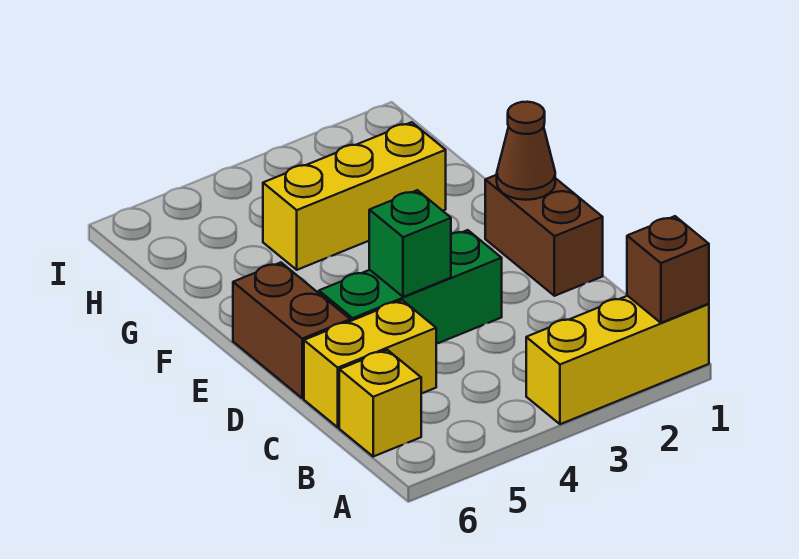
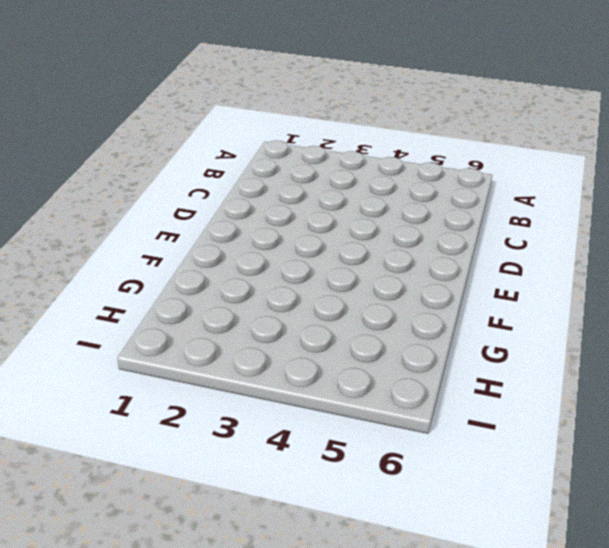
none -> yellow 1x3 brick [526,296,709,424]
none -> yellow 1x1 brick [339,350,421,456]

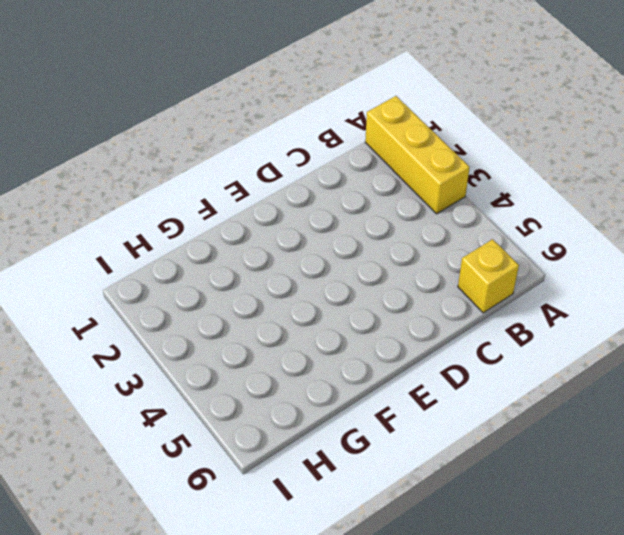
none -> yellow 1x2 brick [304,300,436,427]
none -> brown 1x2 brick [485,175,603,296]

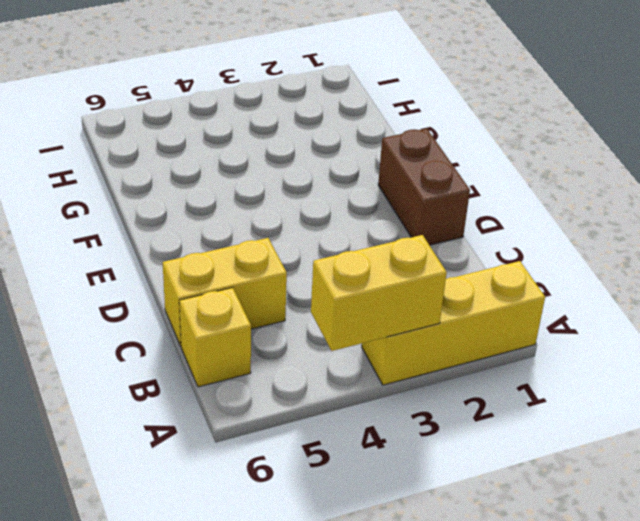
yellow 1x2 brick [311,235,447,351] -> none
none -> green 1x3 brick [319,230,502,344]
none -> brown 1x2 brick [233,263,350,398]

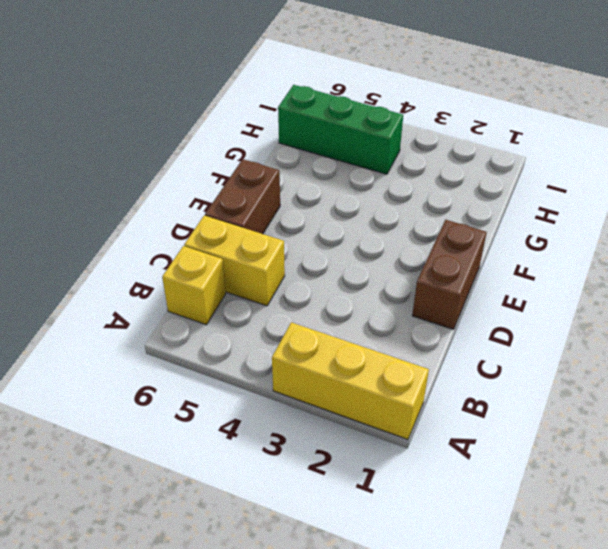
green 1x3 brick [278,85,403,174] -> green 1x3 brick moved to [319,230,502,344]
none -> yellow 1x3 brick [263,122,446,270]
none -> brown 1x1 brick [627,216,709,323]

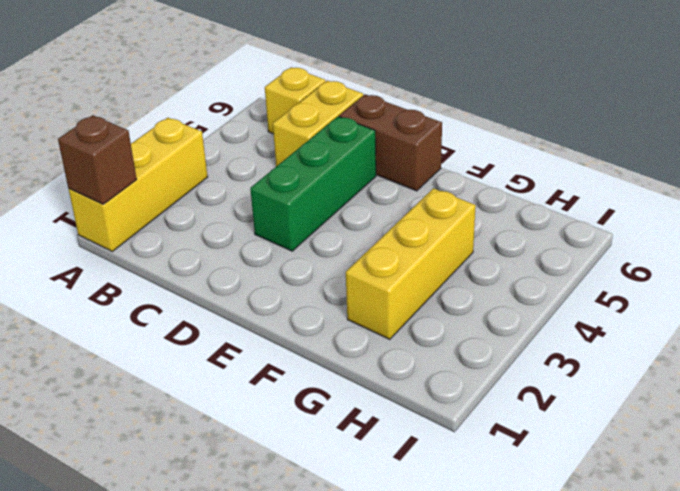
none -> brown 1x2 brick [485,175,603,296]
none -> green 1x1 brick [369,190,451,297]

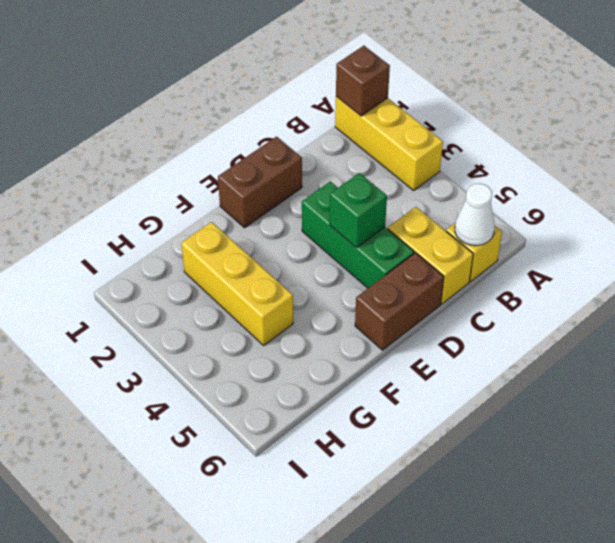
white 1x1 cone [455,183,495,246] -> none
none -> brown 1x1 cone [497,102,555,200]

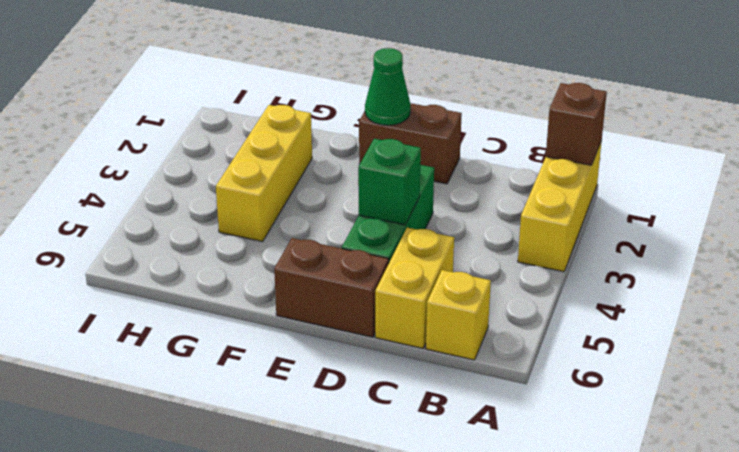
green 1x1 cone [365,48,411,125] -> brown 1x1 cone [497,102,555,200]

